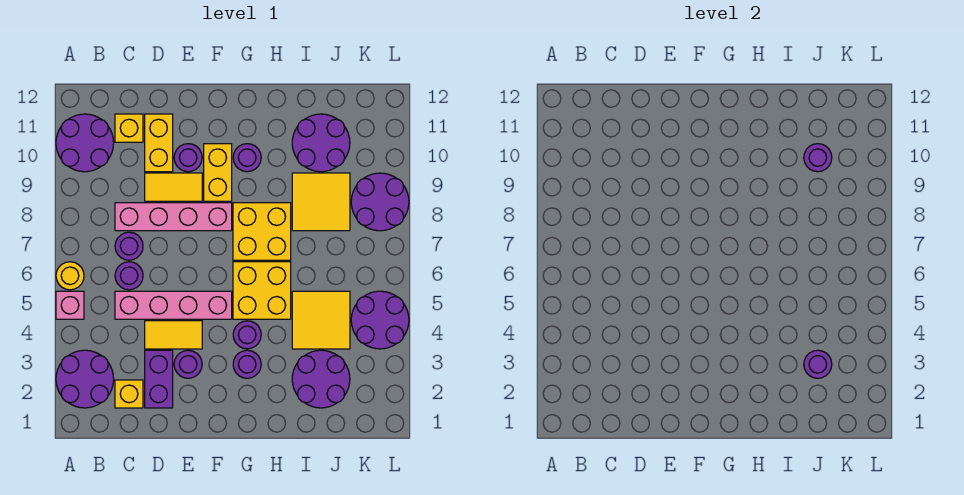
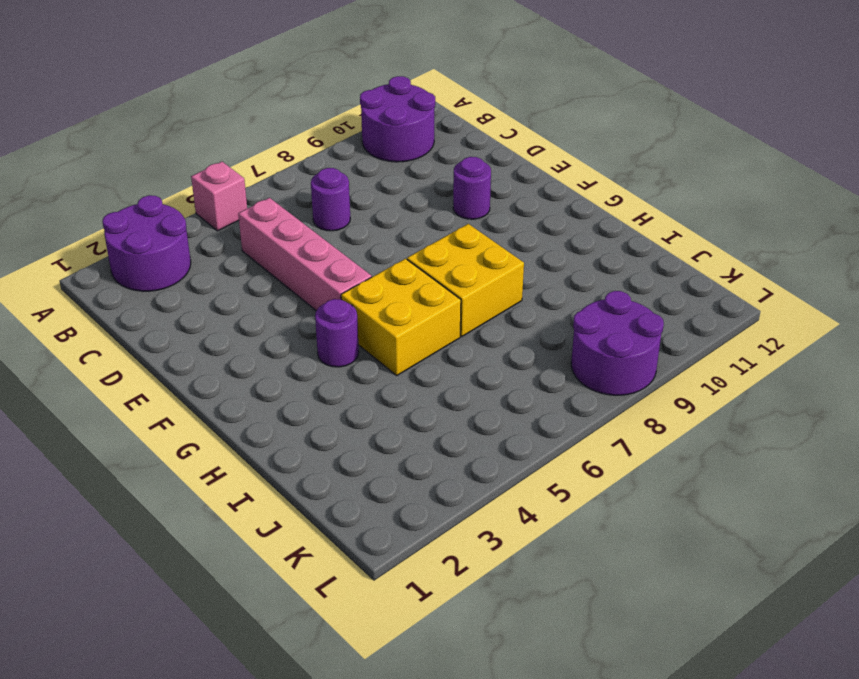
none -> yellow 1x1 round brick [56,262,84,290]
none -> yellow 1x1 brick [115,380,143,408]
none -> purple 1x1 round brick [115,262,143,290]
none -> pink 1x4 brick [115,203,232,231]

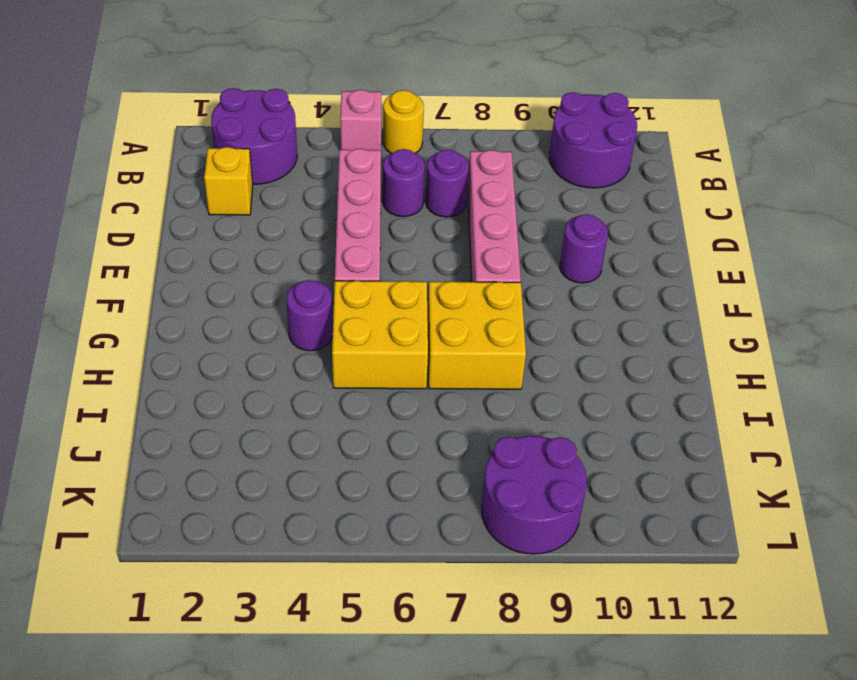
none -> yellow 1x1 brick [115,114,143,142]
none -> purple 1x2 brick [145,350,173,408]
none -> yellow 1x2 tile [145,321,202,349]
none -> yellow 1x2 tile [145,173,202,201]

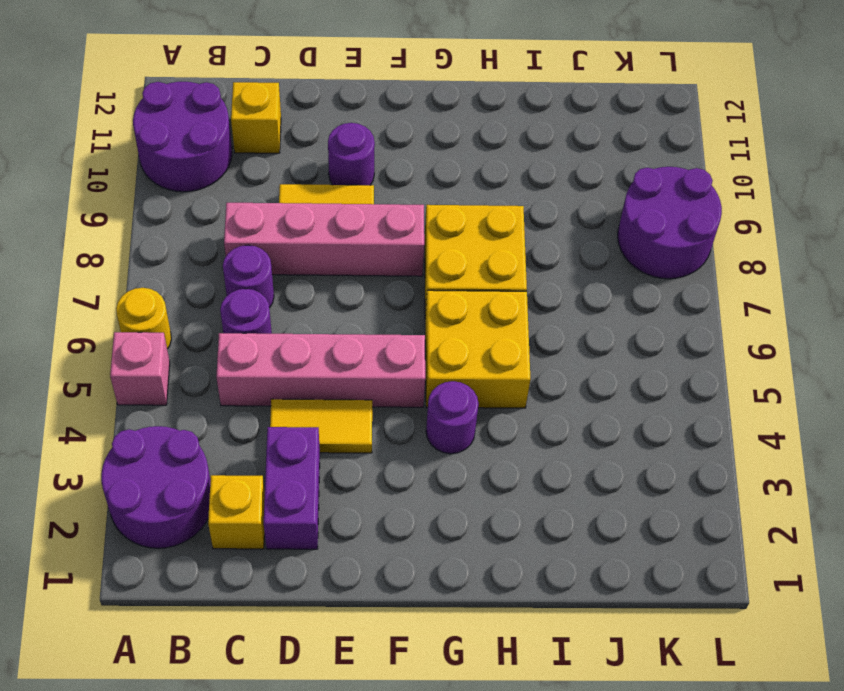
none -> yellow 1x2 brick [145,114,173,172]
none -> purple 1x1 round brick [174,350,202,378]
none -> yellow 1x2 brick [204,144,232,201]
none -> purple 1x1 round brick [233,350,261,378]

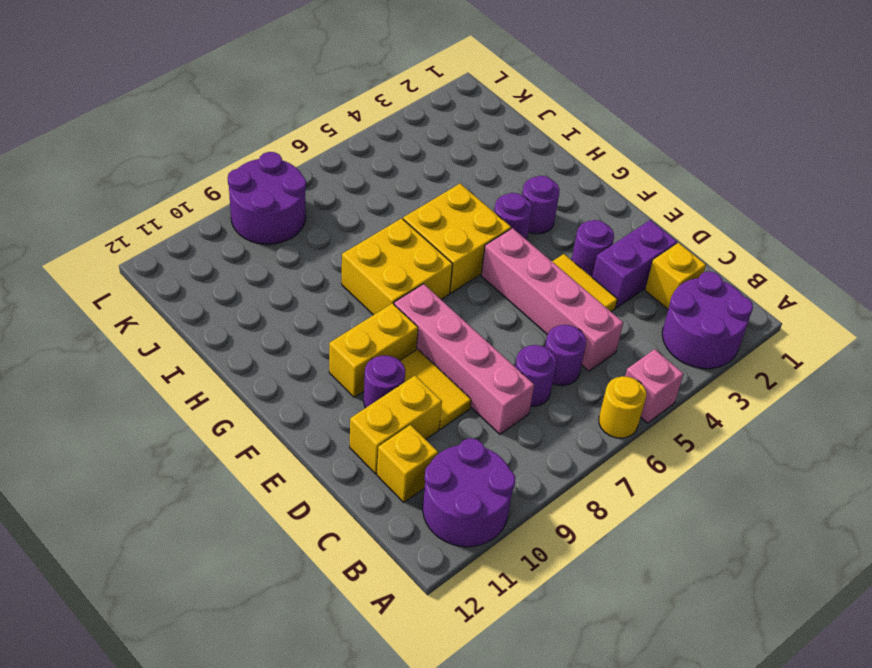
none -> purple 1x1 round brick [233,144,261,172]
none -> purple 2x2 round brick [292,350,350,408]
none -> yellow 2x2 tile [292,291,350,349]
none -> yellow 2x2 tile [292,173,350,231]

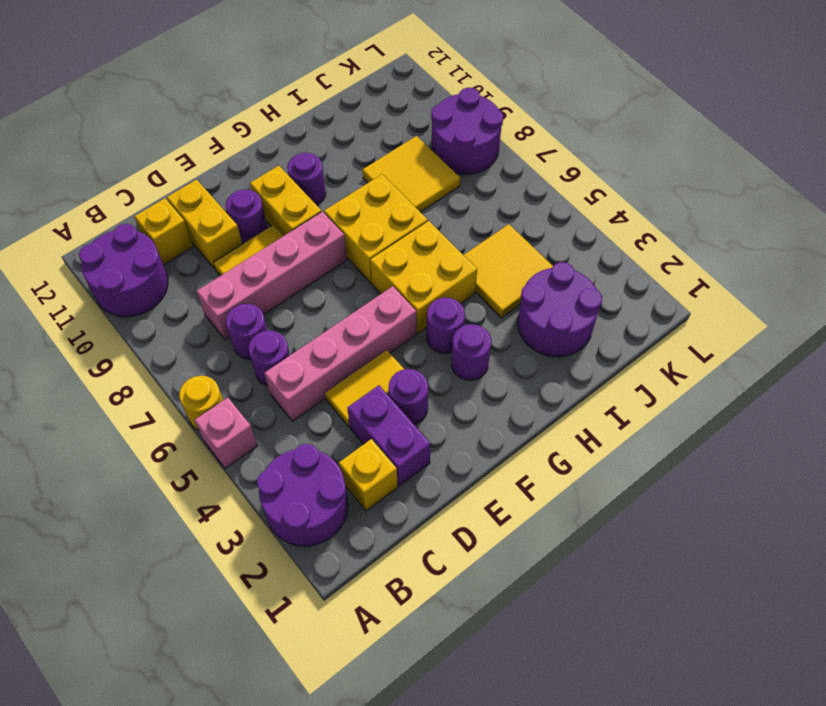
none -> purple 2x2 round brick [292,114,350,172]
none -> purple 2x2 round brick [351,291,409,349]
none -> purple 1x1 round brick [804,350,832,378]
none -> purple 1x1 round brick [804,144,832,172]

